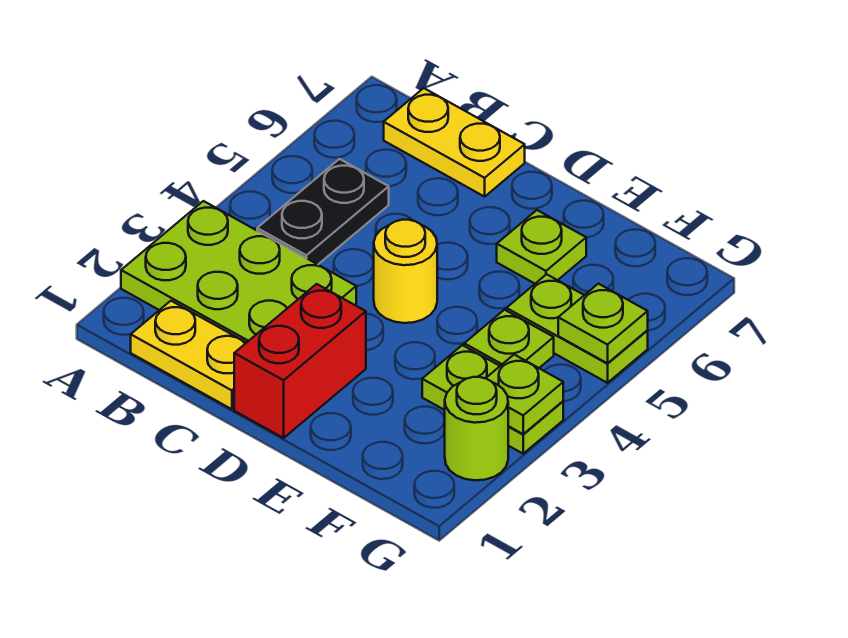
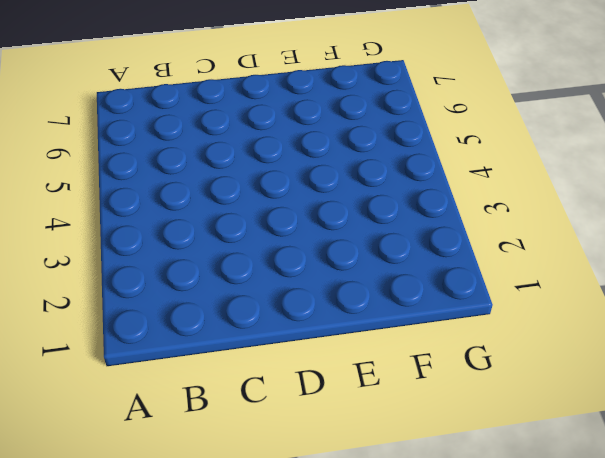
none -> lime 2x3 plate [121,201,356,343]
none -> yellow 1x2 plate [131,301,246,409]
none -> black 1x2 plate [257,159,389,264]

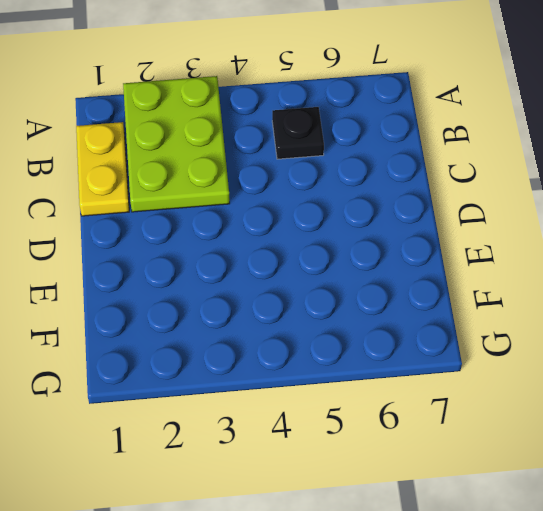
black 1x1 plate [272,107,324,159] -> black 1x2 plate [257,159,389,264]
none -> yellow 1x2 plate [384,88,525,197]
none -> red 1x2 brick [234,284,366,438]
none -> yellow 1x1 round brick [374,220,437,323]

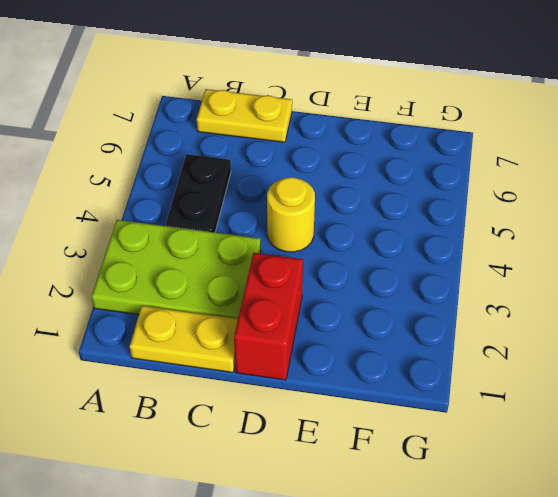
none -> lime 1x1 plate [497,210,586,283]
none -> lime 1x2 plate [422,345,563,454]
none -> lime 1x1 plate [464,310,554,368]

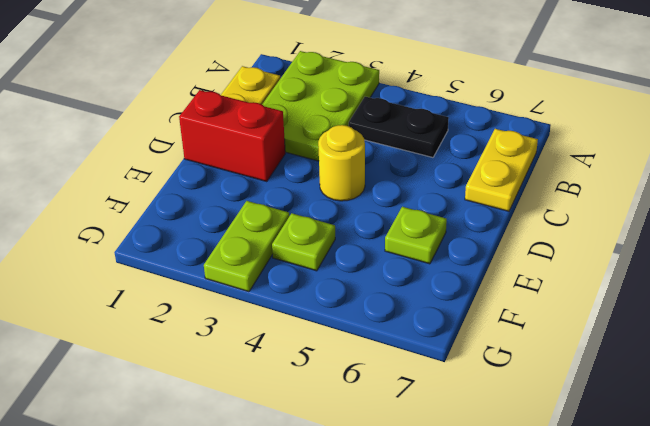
none -> lime 1x2 plate [506,274,648,383]
none -> lime 1x1 round brick [445,377,508,480]
none -> lime 1x1 plate [486,355,563,434]

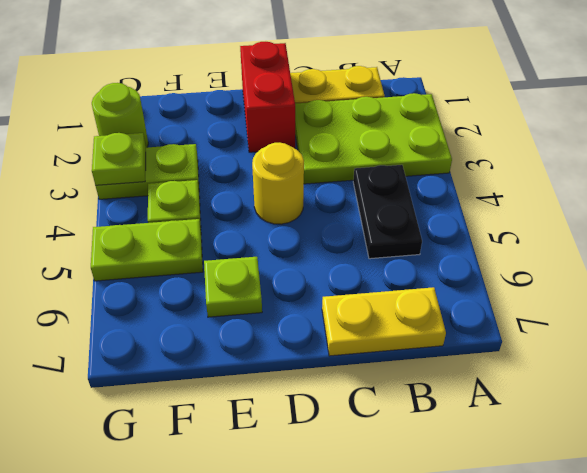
none -> lime 1x1 plate [558,284,648,363]

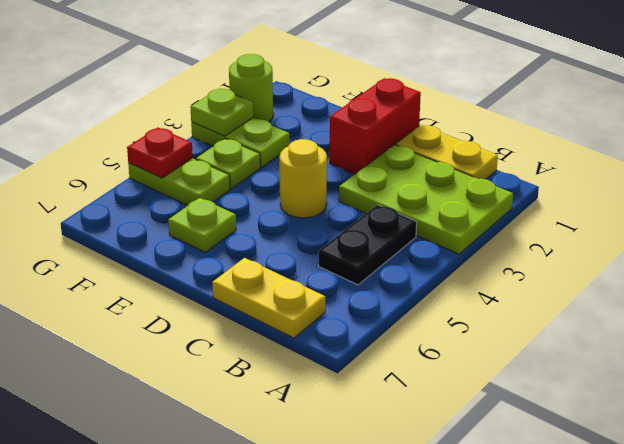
red 1x1 plate [127,127,193,178] -> lime 1x1 plate [558,284,648,363]

